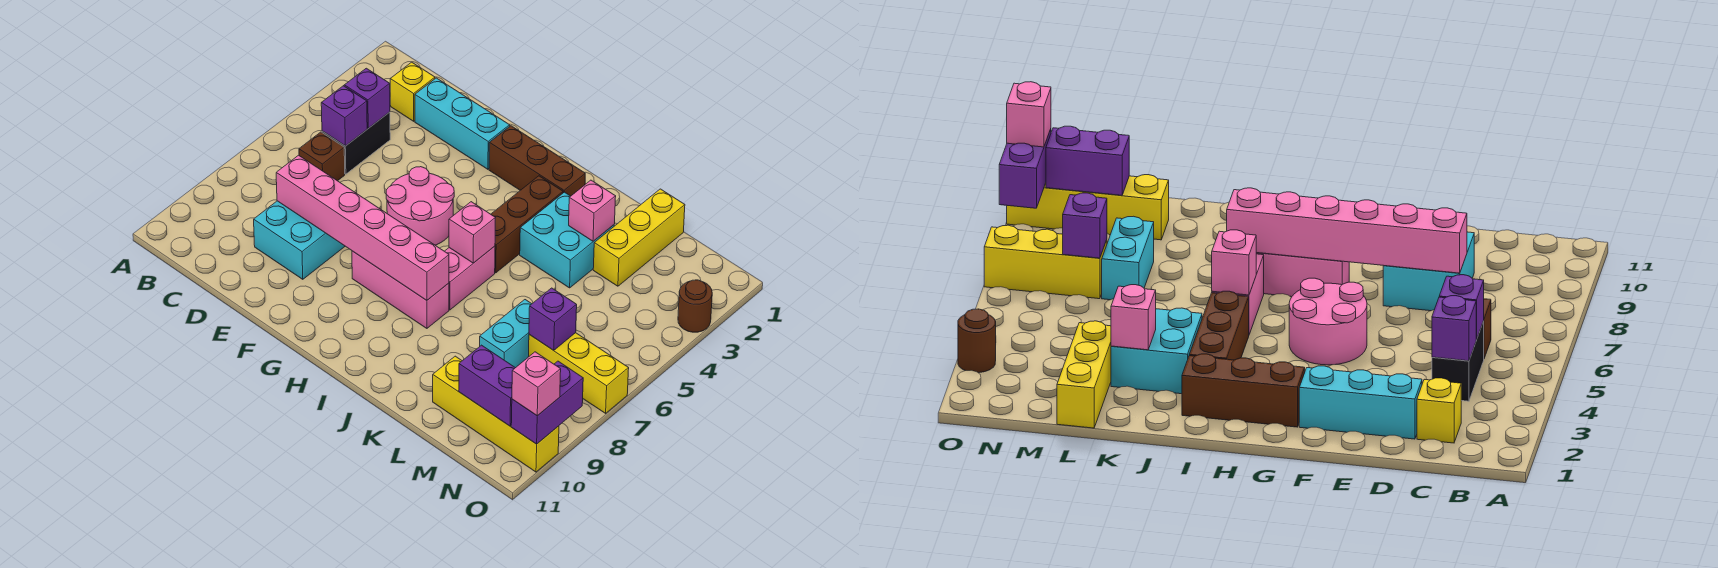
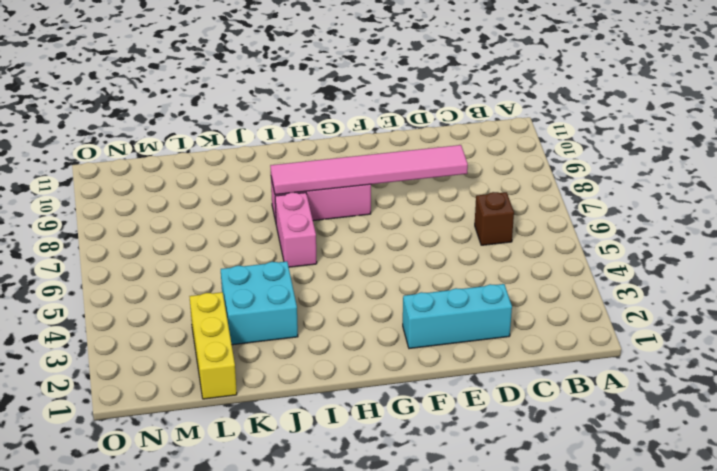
pink 1x6 tile [270,145,468,195] -> pink 1x6 brick [276,155,449,300]
none -> yellow 1x1 brick [390,62,435,121]
none -> black 1x2 brick [322,112,390,174]
none -> cyan 2x2 brick [254,201,345,279]

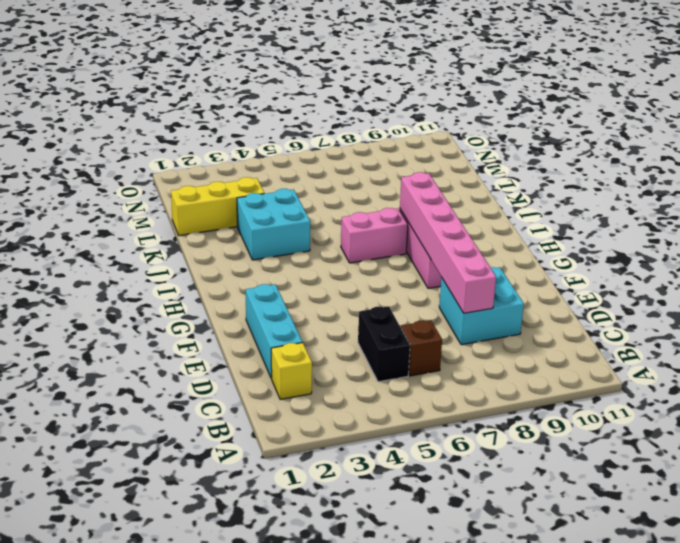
black 1x2 brick [358,306,410,382] -> black 1x2 brick turned to [322,112,390,174]
none -> pink 2x2 round brick [386,167,454,245]
none -> brown 1x3 brick [489,126,585,196]
none -> brown 1x3 brick [491,176,563,273]

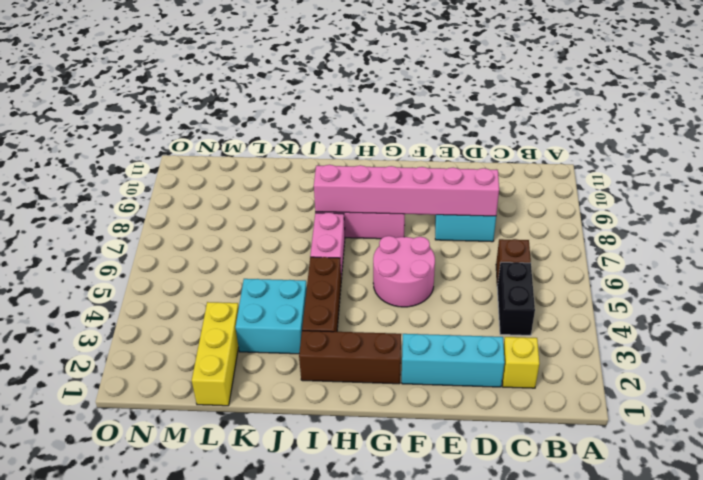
none -> cyan 1x2 brick [480,300,531,368]
none -> yellow 1x4 brick [433,356,559,472]
none -> yellow 1x3 brick [528,333,629,413]

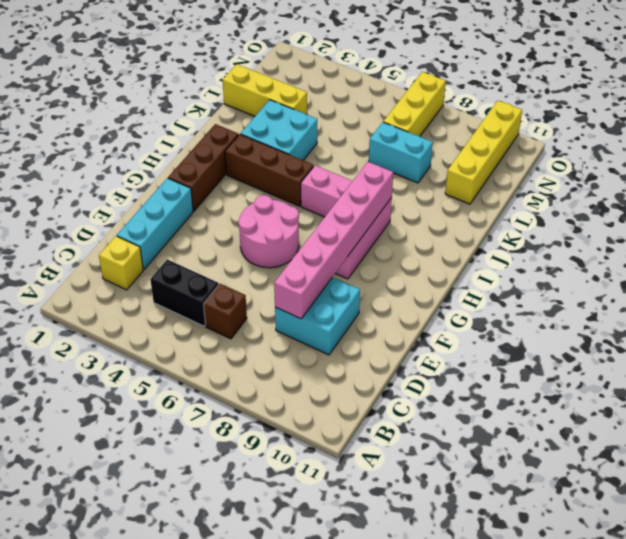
none -> brown 1x1 round brick [678,280,712,332]
none -> purple 1x1 brick [344,68,390,128]
none -> purple 1x1 brick [321,86,367,146]

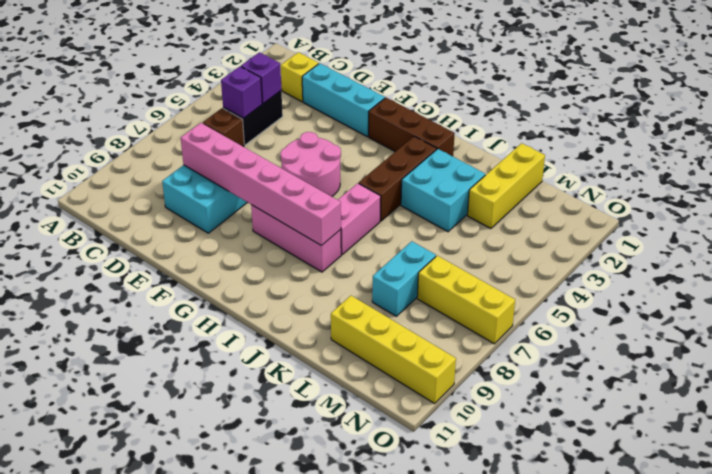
none -> brown 1x1 round brick [678,280,712,332]
none -> pink 1x1 brick [449,202,495,263]
none -> pink 1x1 brick [569,180,616,241]

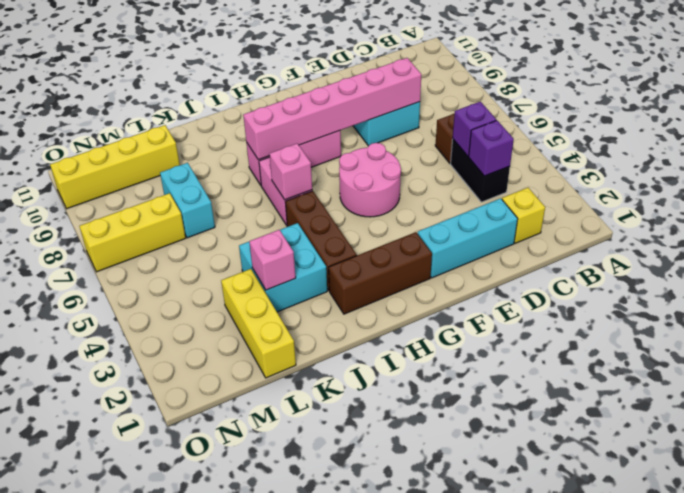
none -> brown 1x1 round brick [678,280,712,332]
none -> purple 1x1 brick [529,288,577,350]
none -> purple 1x2 brick [459,345,515,426]

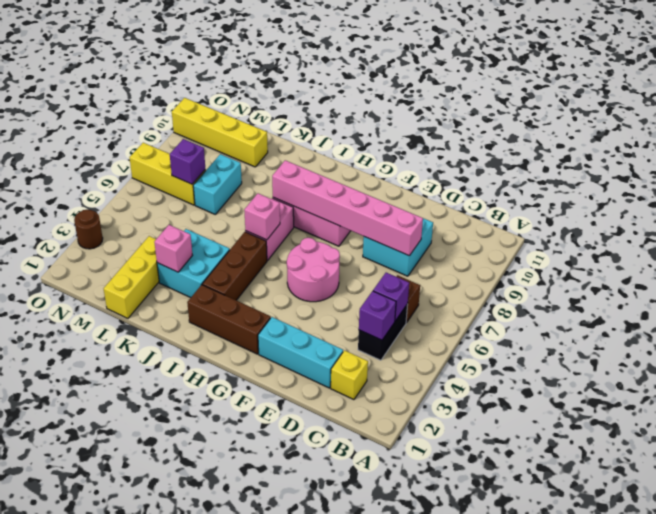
none -> purple 1x2 brick [459,345,515,426]
none -> purple 1x2 brick [511,361,583,444]
none -> pink 1x1 brick [512,352,561,416]

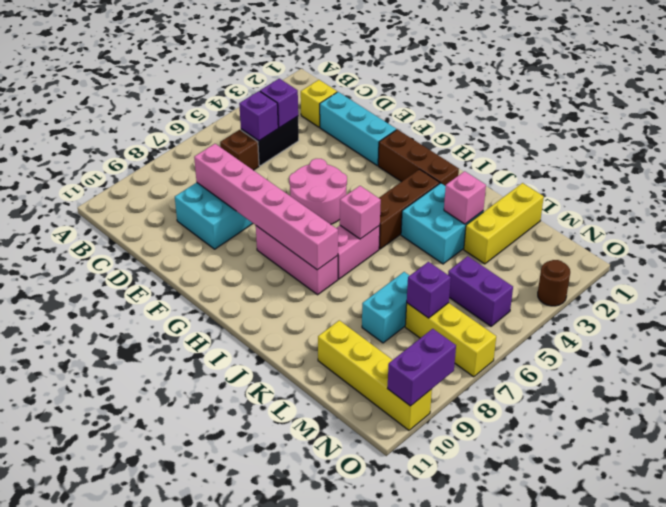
purple 1x2 brick [448,256,513,326] -> purple 1x2 brick moved to [459,345,515,426]
none -> pink 1x1 brick [512,352,561,416]

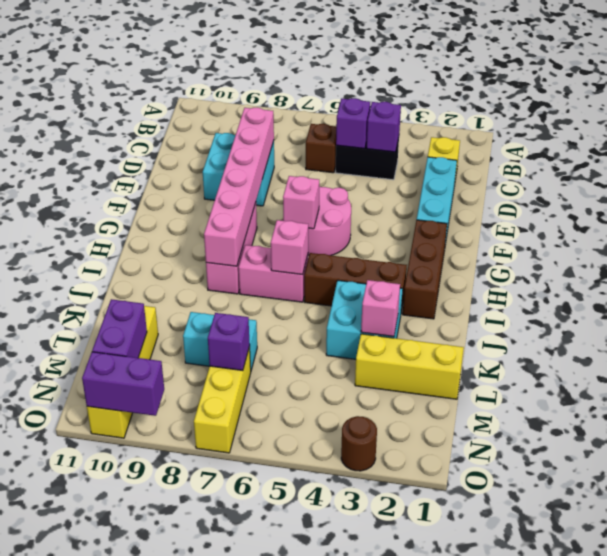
pink 1x1 brick [283,176,319,229] -> pink 1x1 brick moved to [512,352,561,416]

